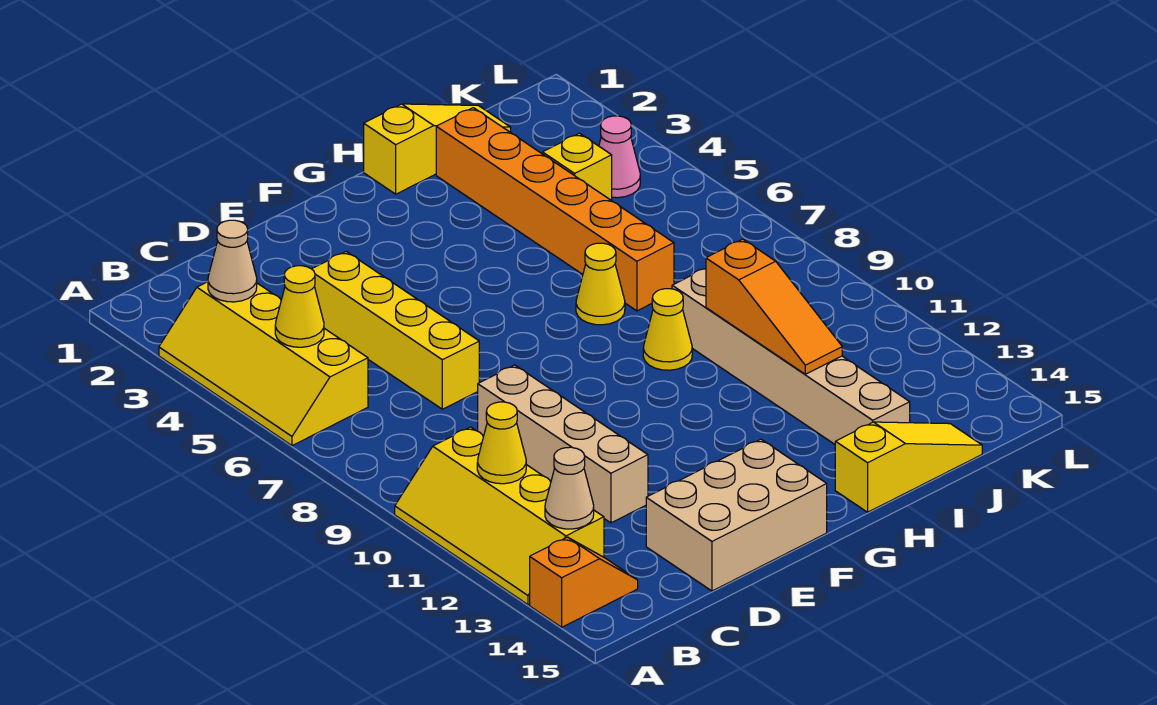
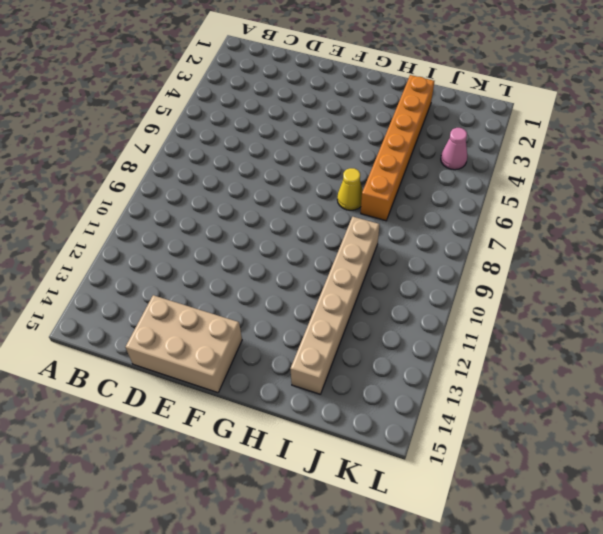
none -> yellow 2x4 slope [159,282,368,446]
none -> yellow 2x4 slope [395,427,604,605]
none -> orange 1x2 slope [530,537,638,627]

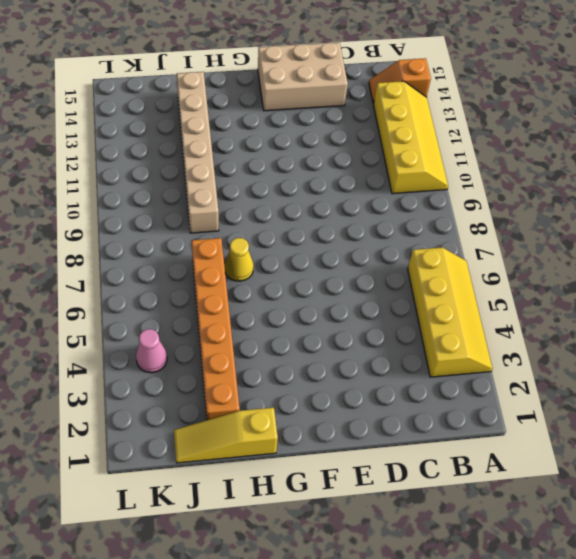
none -> yellow 1x4 brick [312,252,479,409]
none -> tan 1x4 brick [478,365,648,523]
none -> yellow 1x1 cone [643,289,692,370]

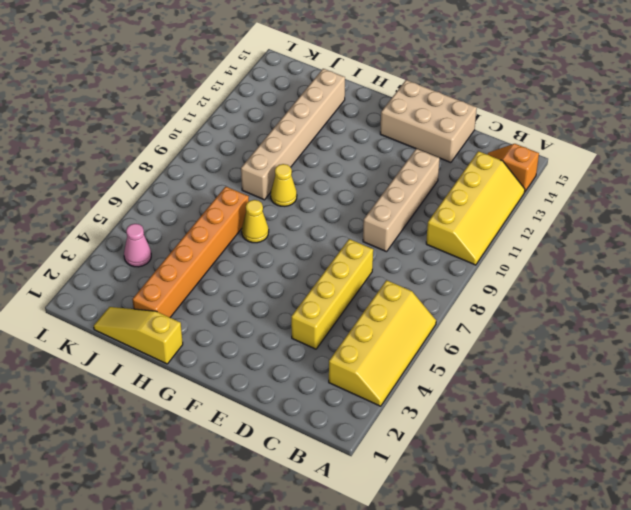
none -> yellow 1x3 slope [835,422,982,512]
none -> yellow 1x1 brick [543,133,612,201]
none -> tan 1x1 cone [208,220,257,302]

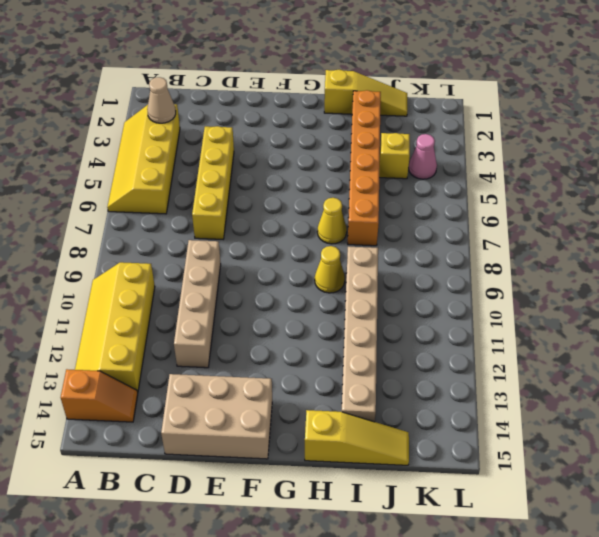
none -> yellow 1x1 cone [275,266,324,347]
none -> yellow 1x1 cone [477,402,526,484]
none -> tan 1x1 cone [545,447,594,529]

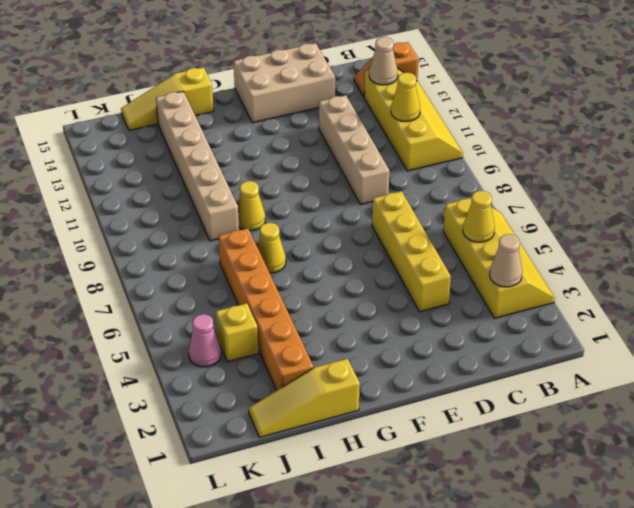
none -> orange 1x3 slope [706,239,842,374]

